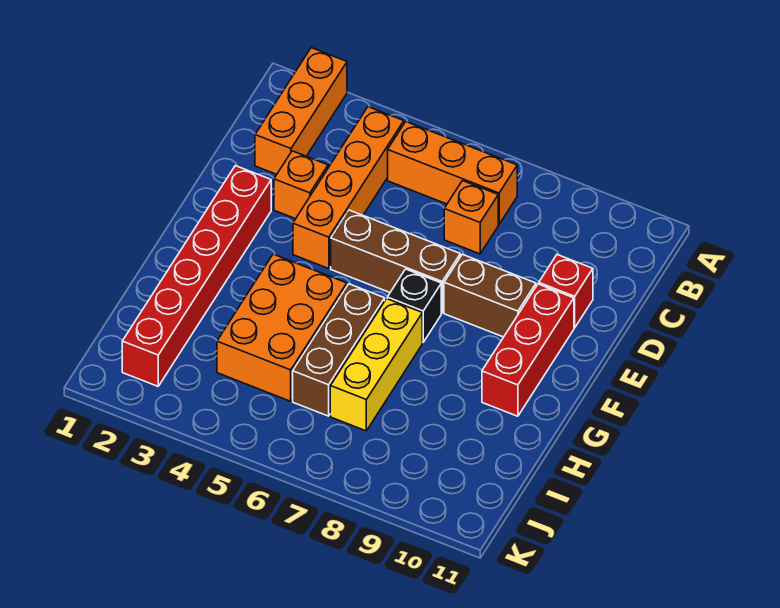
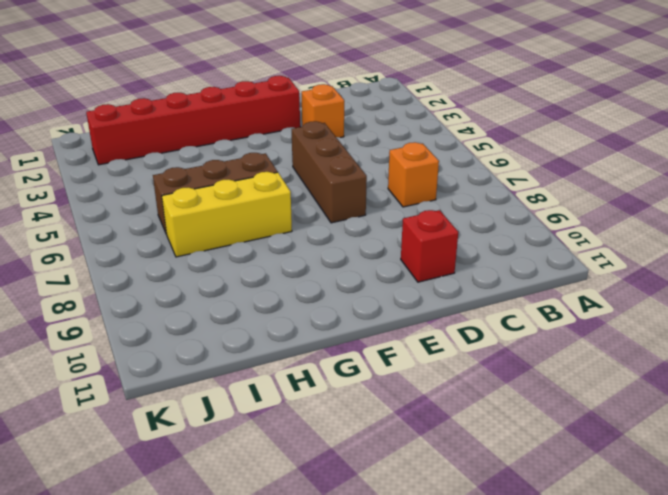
none -> orange 1x3 brick [255,48,347,174]
none -> orange 1x4 brick [293,107,404,269]
none -> orange 1x3 brick [388,122,517,224]

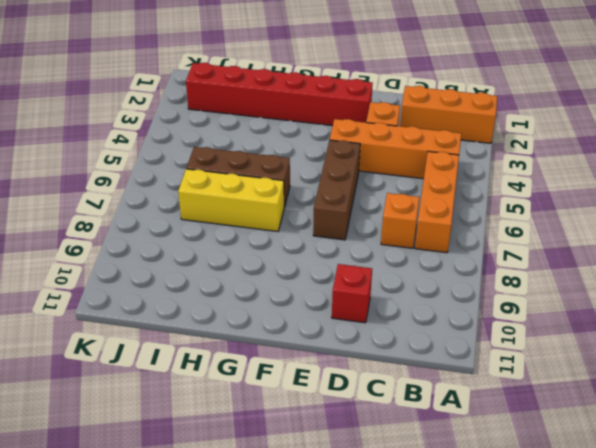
none -> brown 1x2 brick [444,254,536,337]
none -> red 1x3 brick [482,284,574,416]
none -> black 1x1 brick [387,269,441,342]

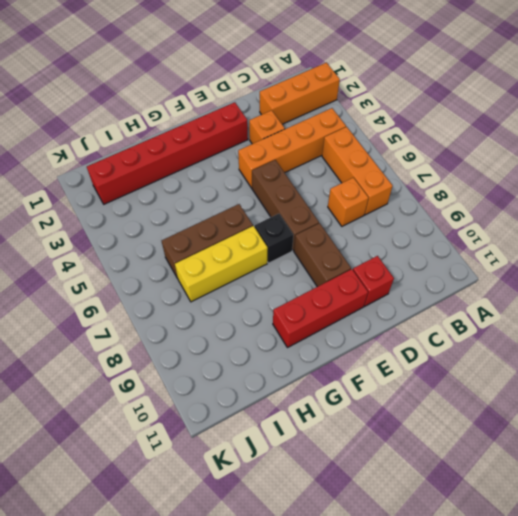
none -> orange 2x3 brick [217,254,347,401]

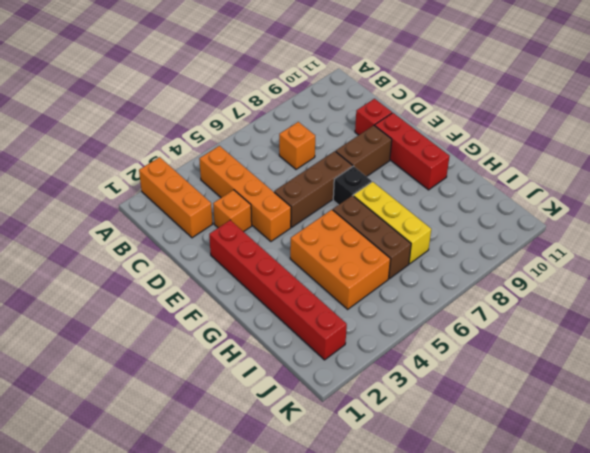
none -> orange 1x3 brick [388,122,517,224]

